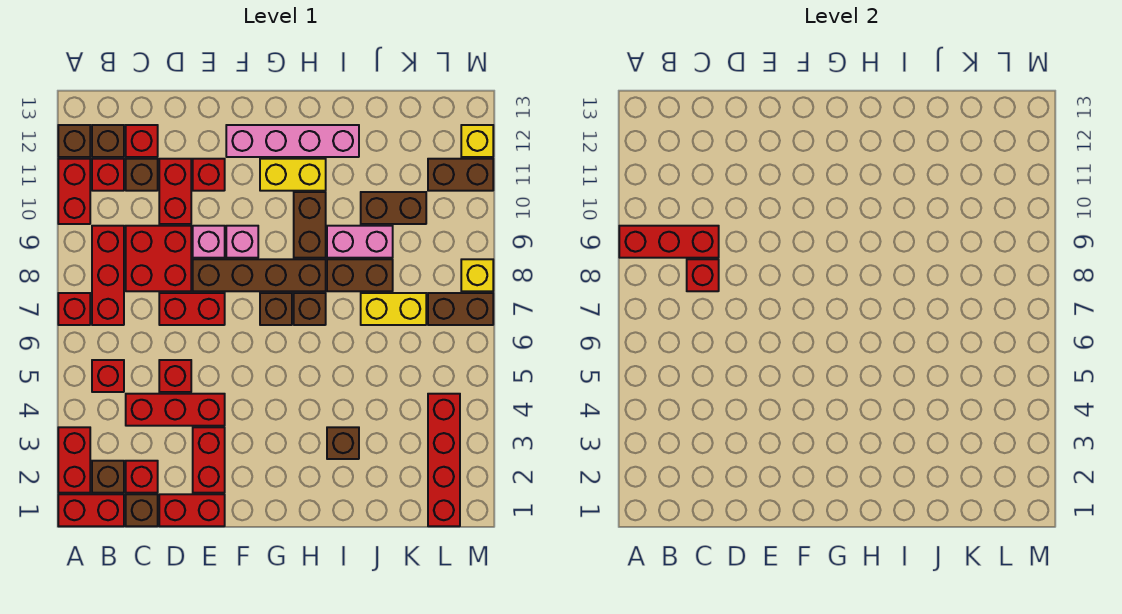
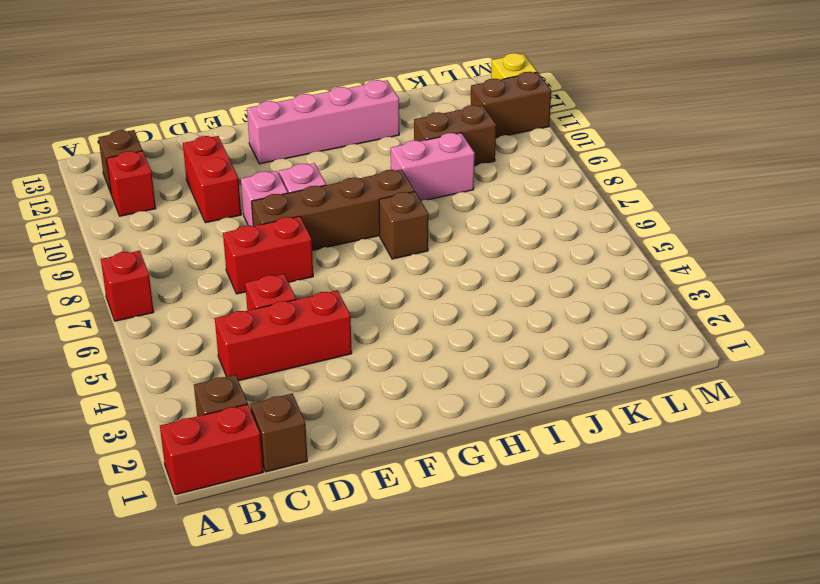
none -> red 1x2 brick [58,427,90,493]
none -> red 1x2 brick [58,159,90,224]
none -> brown 1x1 brick [58,125,90,157]
none -> red 1x1 brick [92,360,124,392]

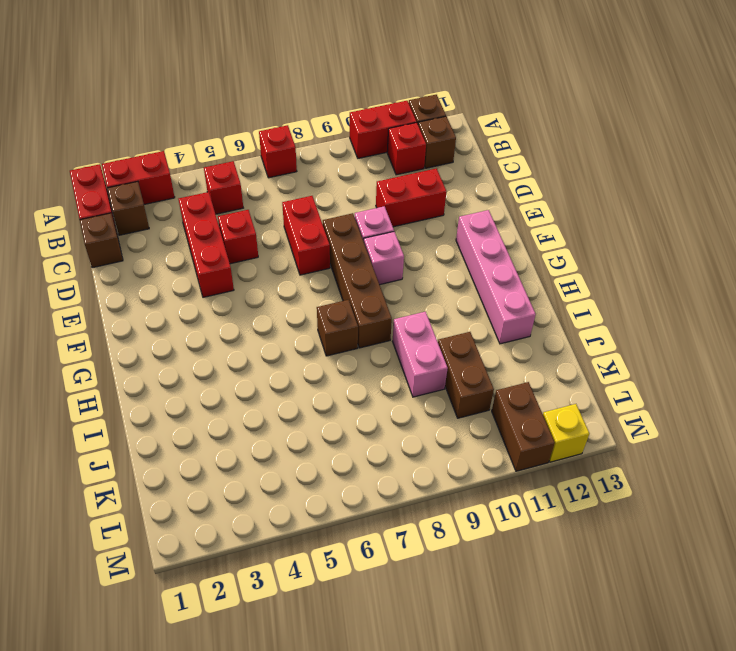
none -> red 1x3 brick [92,226,124,325]
none -> red 1x1 brick [126,461,158,493]
none -> red 2x2 brick [126,226,191,291]
none -> brown 1x1 brick [126,159,158,191]

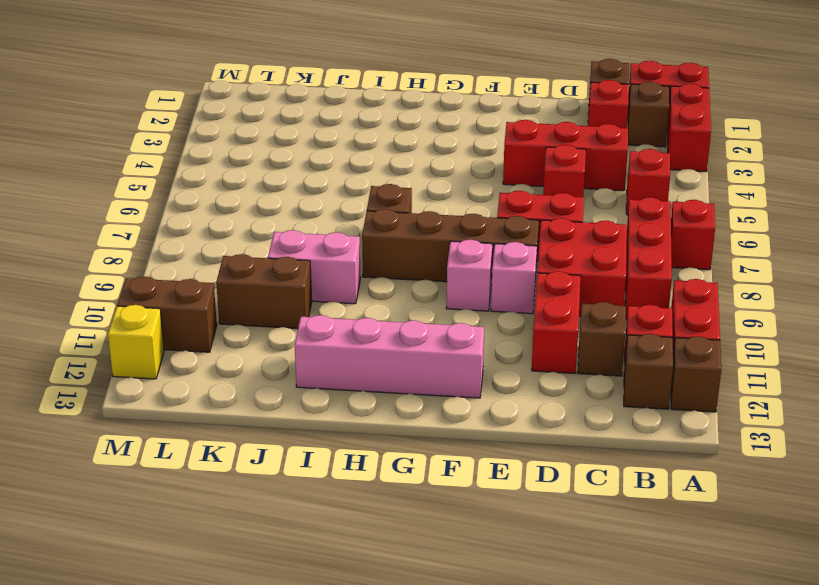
none -> red 1x1 brick [126,125,158,157]
none -> red 1x2 brick [159,494,225,526]
none -> red 1x2 brick [193,427,225,493]
none -> red 1x1 brick [193,159,225,191]

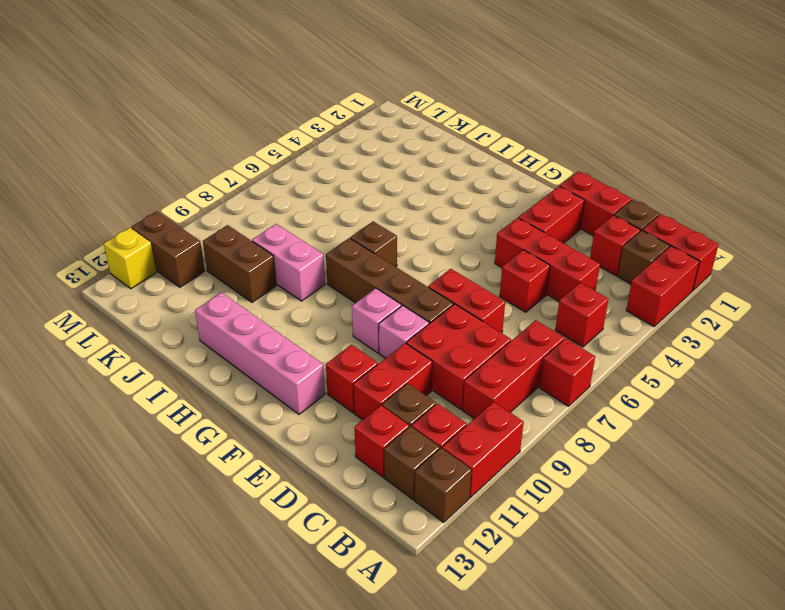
none -> brown 1x1 brick [260,293,292,325]
none -> yellow 1x2 brick [260,159,326,191]
none -> brown 1x2 brick [294,192,326,258]
none -> brown 1x1 brick [327,427,359,459]

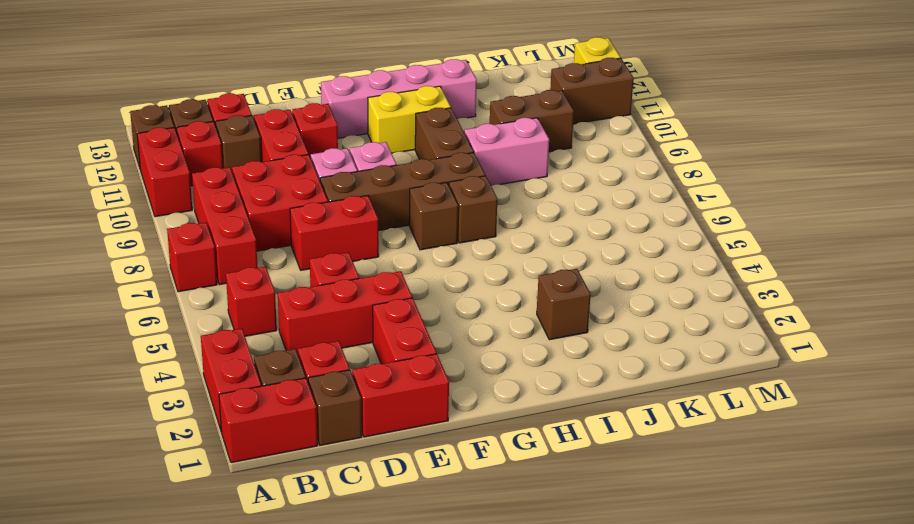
none -> brown 1x2 brick [327,259,393,291]
none -> yellow 1x2 brick [361,293,426,325]
none -> red 1x4 brick [428,394,460,526]
none -> brown 1x2 brick [428,293,493,325]

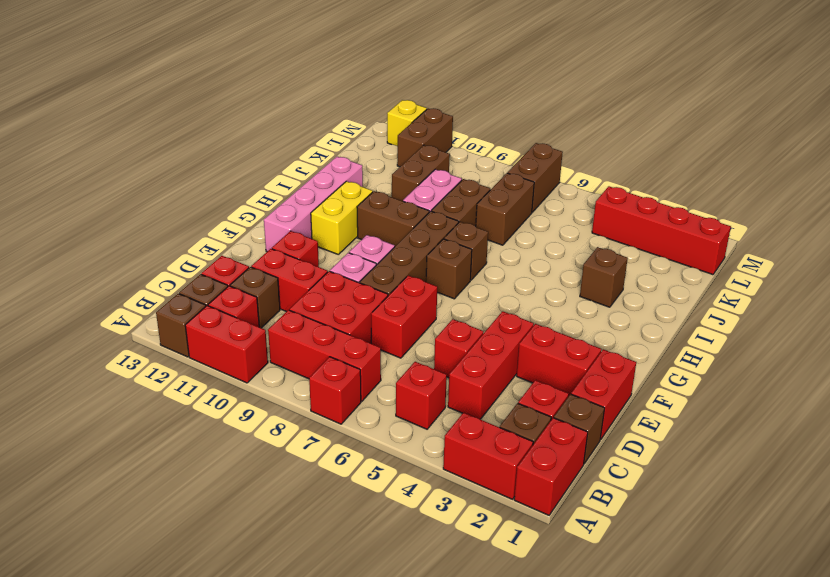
brown 1x2 brick [476,173,534,245] -> yellow 1x2 brick [361,293,426,325]
none -> yellow 1x1 brick [461,259,493,291]
none -> red 1x3 brick [619,226,719,258]
none -> red 1x1 brick [687,259,719,291]

